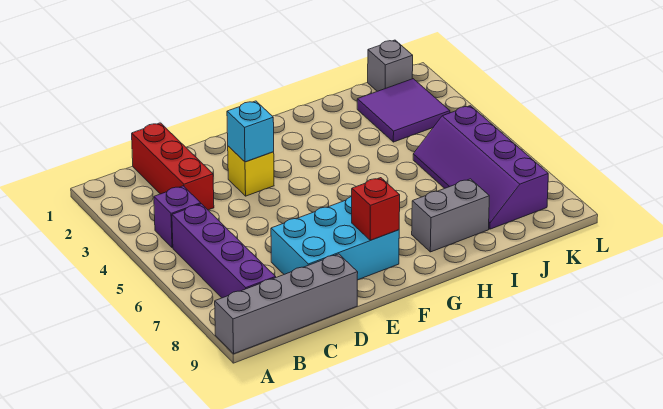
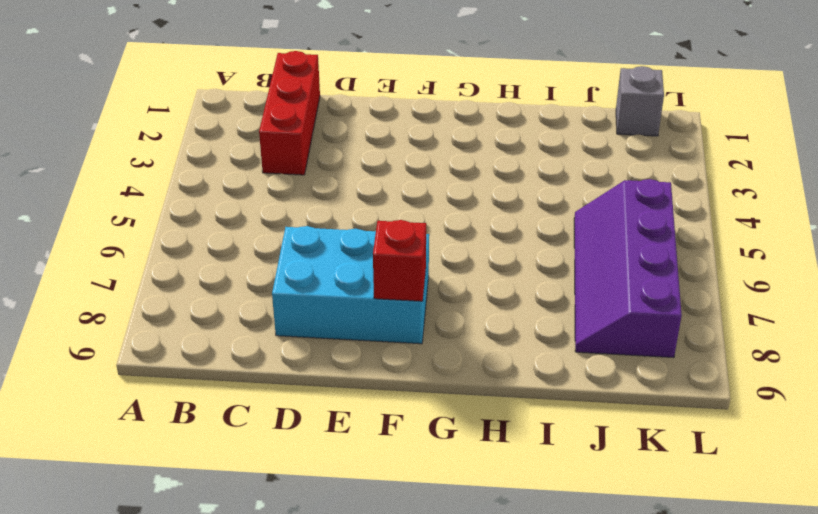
none -> grey 1x4 brick [215,254,358,354]
none -> purple 1x1 brick [154,186,201,248]
none -> purple 1x4 brick [172,204,276,298]

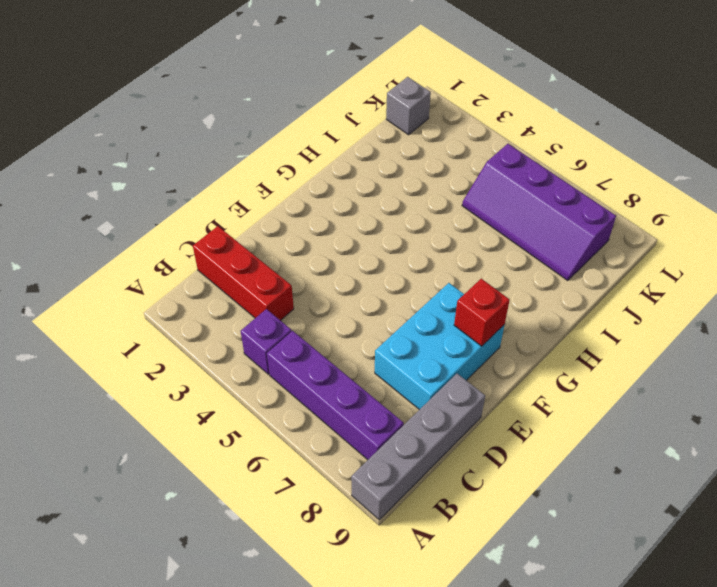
none -> yellow 1x1 brick [228,146,274,196]
none -> grey 1x2 brick [412,179,489,252]
none -> purple 2x2 tile [357,79,450,142]

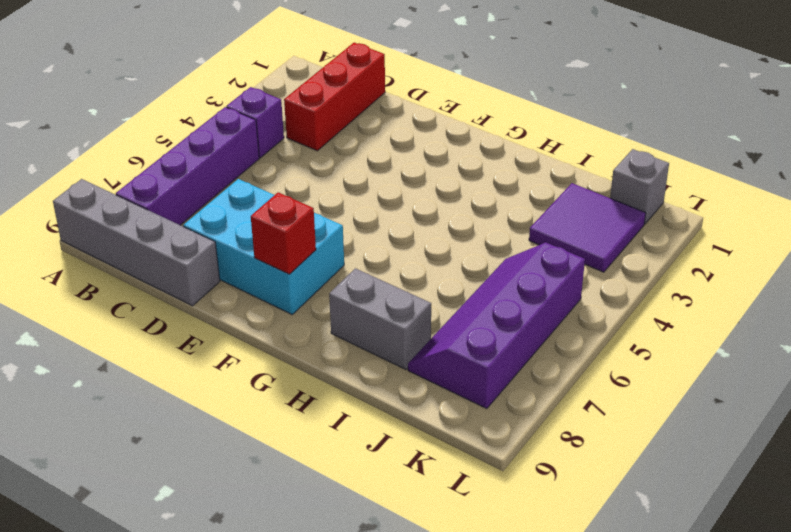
none -> yellow 1x1 brick [228,146,274,196]
none -> cyan 1x1 brick [227,101,274,162]

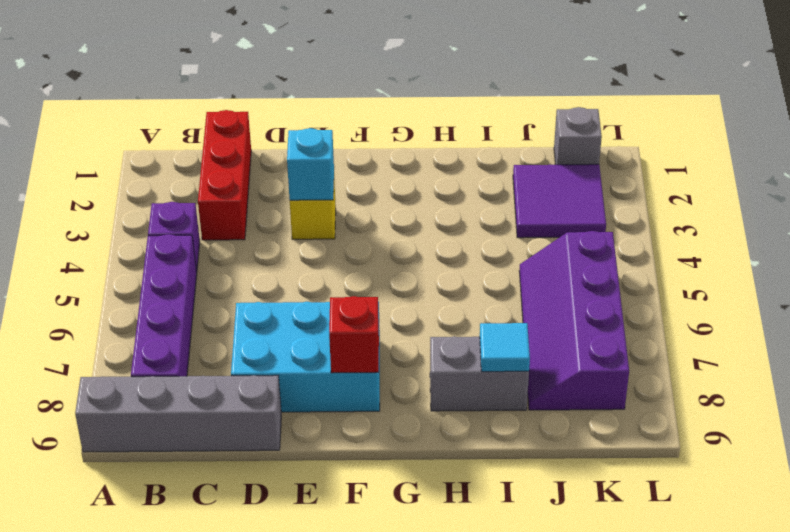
cyan 1x1 tile [480,323,530,372] -> none

